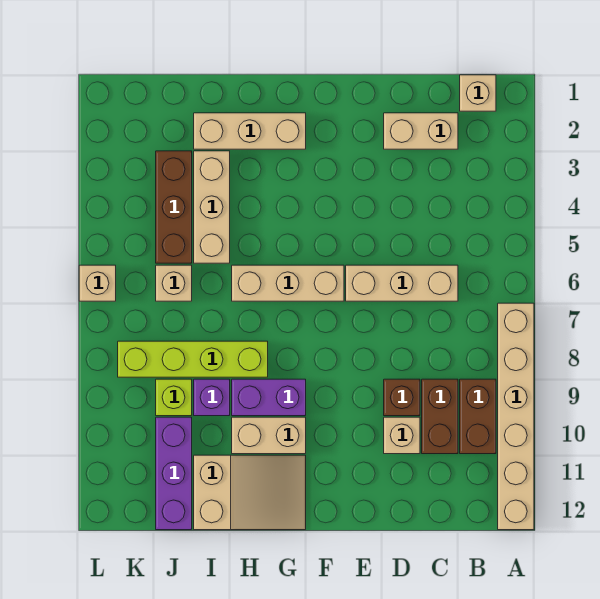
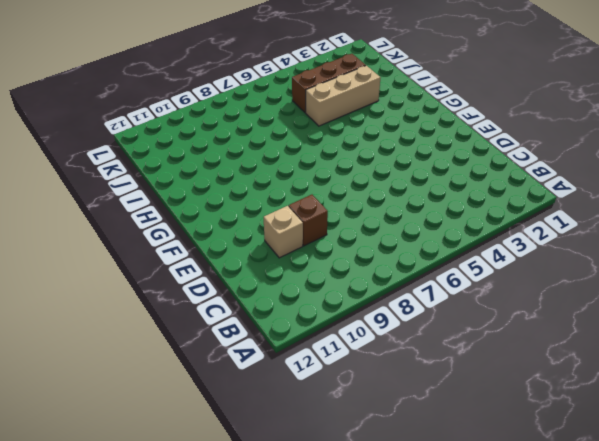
none -> tan 1x6 brick [498,303,534,530]
none -> tan 1x1 brick [460,75,496,111]
none -> brown 1x2 brick [460,379,496,454]

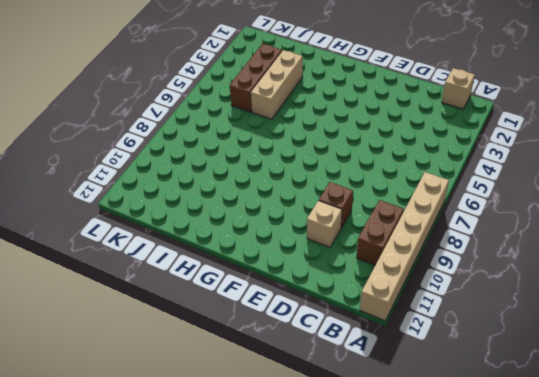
none -> tan 1x2 brick [384,113,458,149]
none -> tan 1x3 brick [346,265,458,301]
none -> brown 1x2 brick [422,379,458,454]

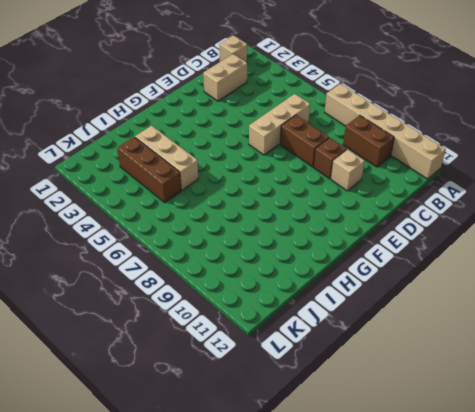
brown 1x2 brick [280,115,329,167] -> brown 1x2 brick moved to [422,379,458,454]
none -> tan 1x3 brick [232,265,344,301]
none -> tan 1x3 brick [194,113,306,149]
none -> purple 1x2 brick [232,379,306,416]

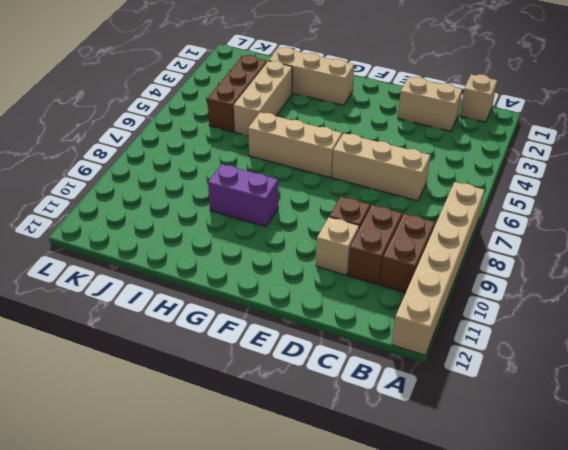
none -> tan 1x2 brick [232,417,306,454]
none -> tan 2x3 slope [194,455,306,530]
none -> lime 1x4 brick [118,341,268,377]

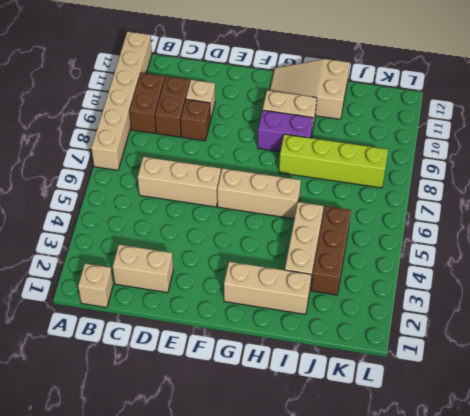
none -> purple 1x1 brick [194,379,230,416]
none -> tan 1x1 brick [156,265,192,301]
none -> lime 1x1 brick [156,379,192,416]

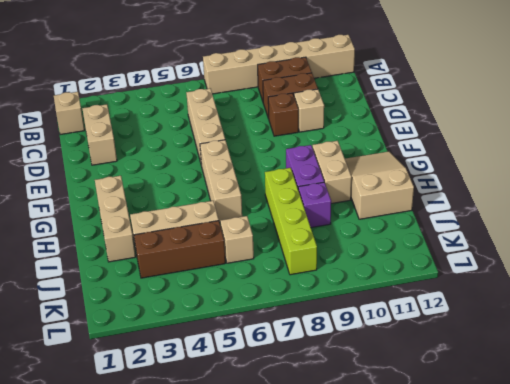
none -> lime 1x1 brick [156,379,192,416]
none -> purple 1x3 brick [156,417,192,530]
none -> tan 1x1 brick [79,265,116,301]

